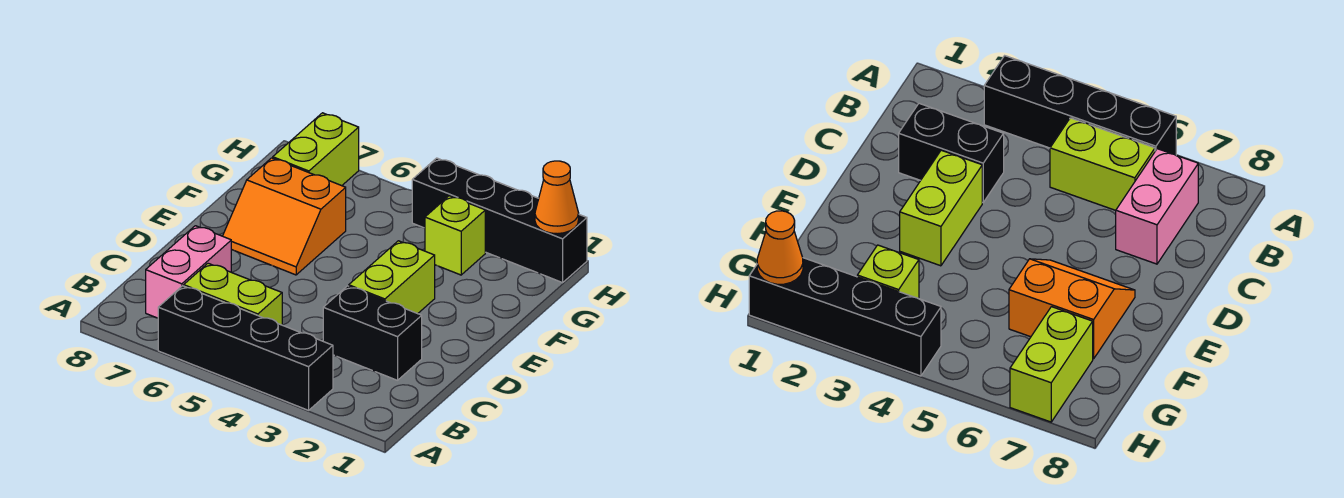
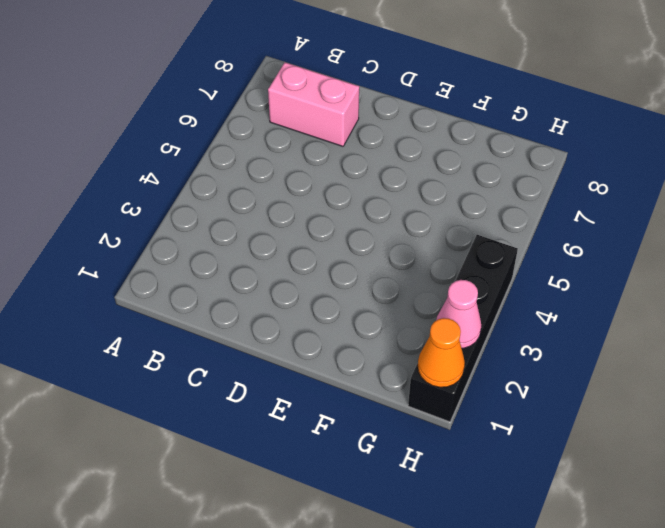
pink 1x1 cone [436,280,481,348] -> none
none -> black 1x4 brick [158,286,333,410]
none -> lime 1x2 brick [184,263,282,325]

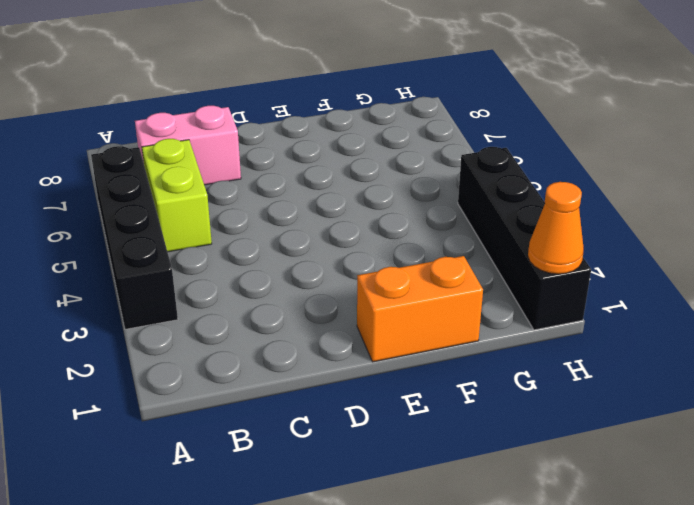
orange 1x2 brick [357,256,483,362] -> none
none -> black 1x2 brick [323,286,422,380]
none -> lime 1x2 brick [349,241,435,314]

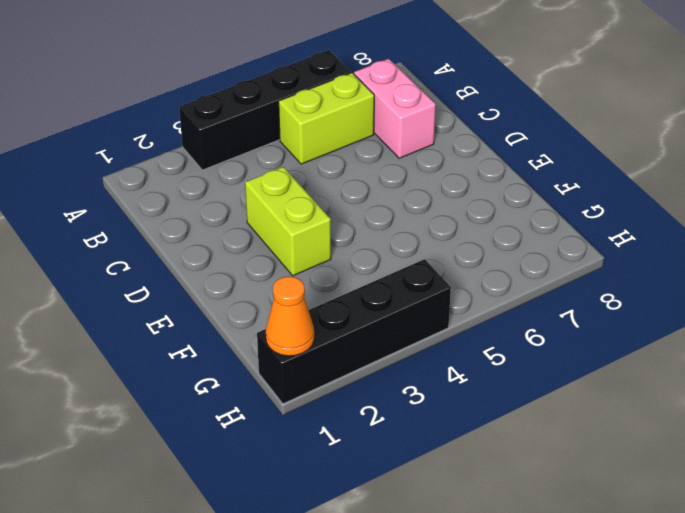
none -> black 1x2 brick [323,286,422,380]
none -> orange 2x2 slope [223,158,346,275]

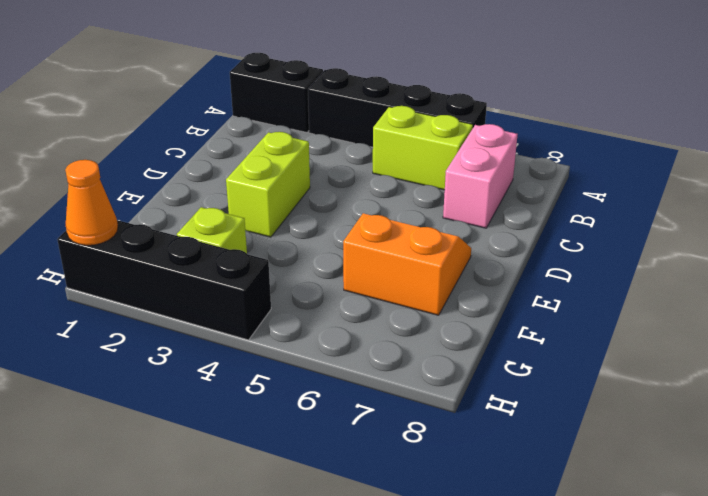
black 1x2 brick [230,53,323,132] -> black 1x2 brick moved to [323,286,422,380]
none -> lime 1x2 brick [273,113,359,186]

